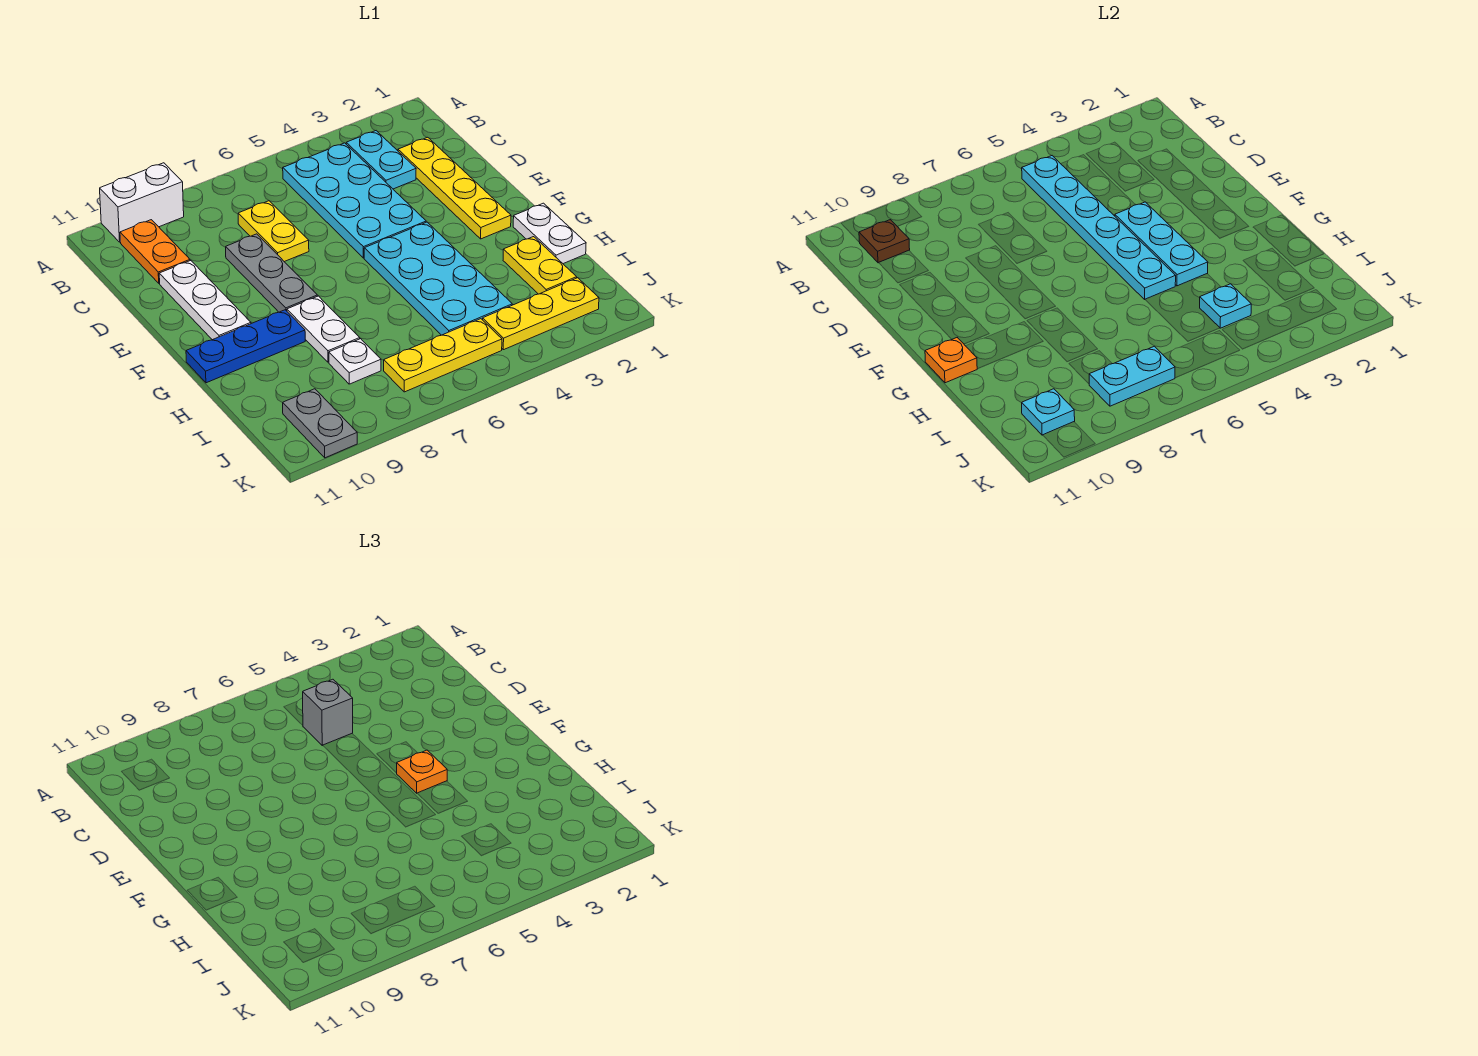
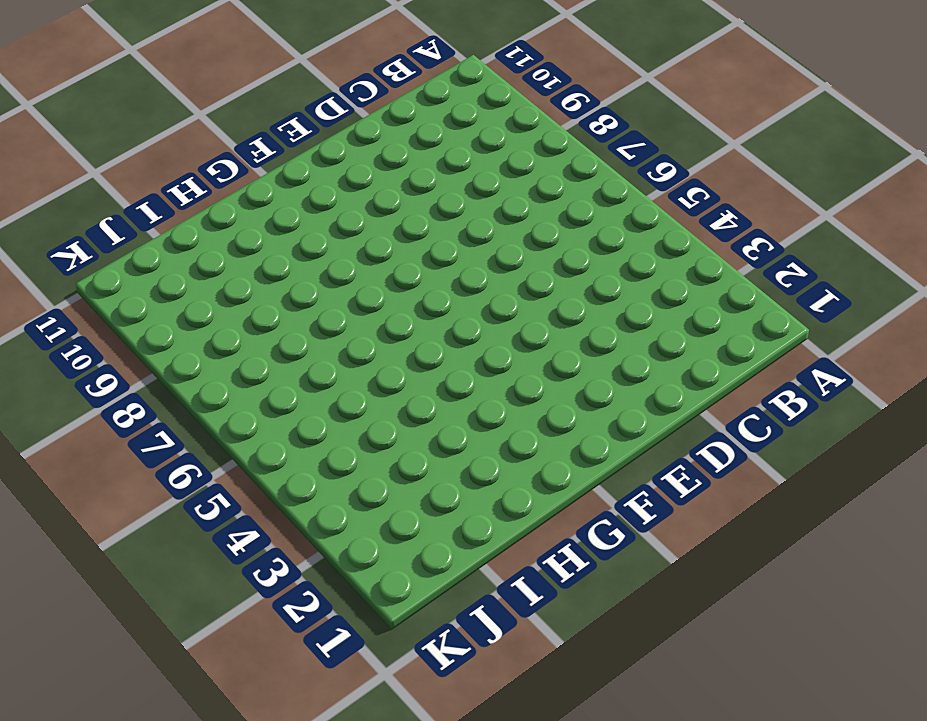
none -> white 1x2 brick [100,163,184,242]
none -> cyan 1x2 plate [346,131,416,189]
none -> cyan 2x4 plate [283,143,426,258]

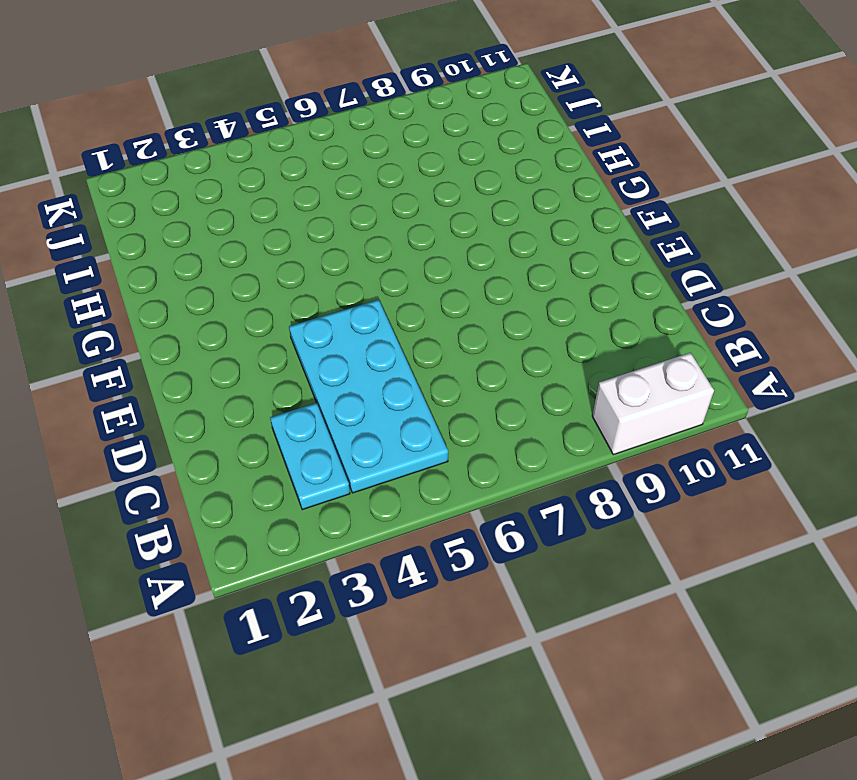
none -> orange 1x2 plate [120,220,190,283]
none -> yellow 1x4 plate [398,137,511,239]
none -> yellow 1x2 plate [238,201,309,262]

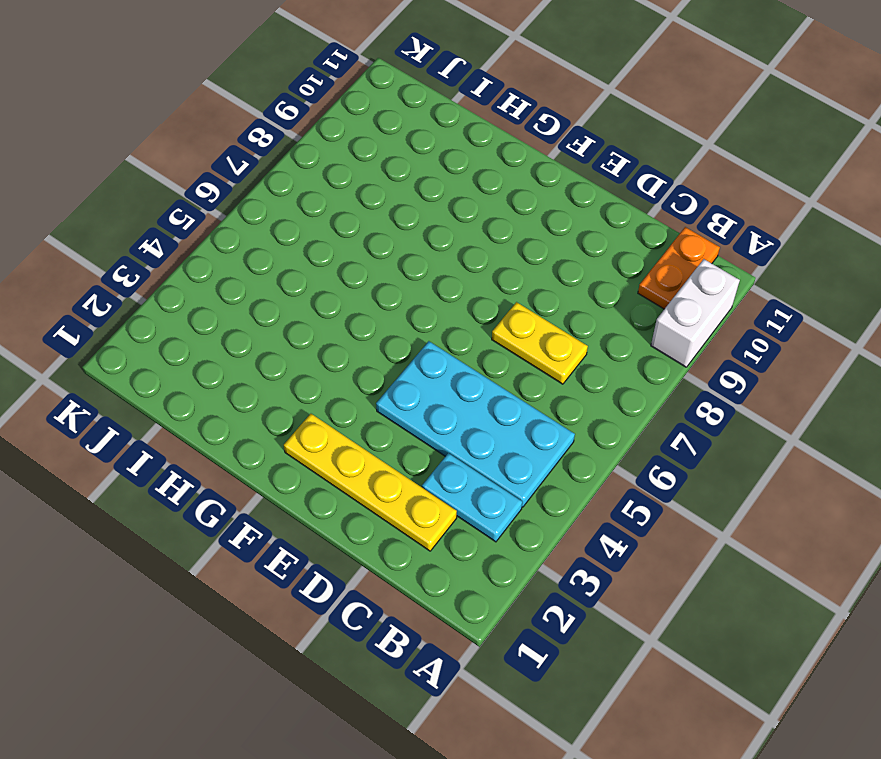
orange 1x2 plate [638,227,720,309] -> orange 1x2 plate turned to [120,220,190,283]
none -> grey 1x3 plate [226,234,317,312]
none -> white 1x3 plate [159,261,251,340]
none -> cyan 2x4 plate [364,222,512,335]

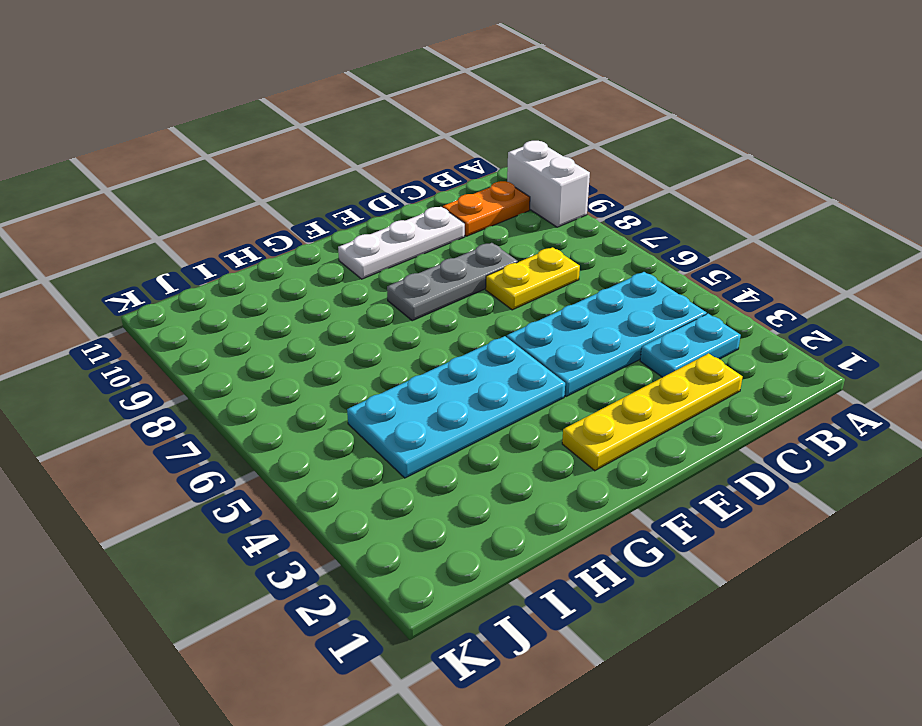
none -> white 1x2 plate [513,203,586,264]
none -> white 1x2 plate [287,296,360,362]
none -> blue 1x3 plate [186,310,305,383]

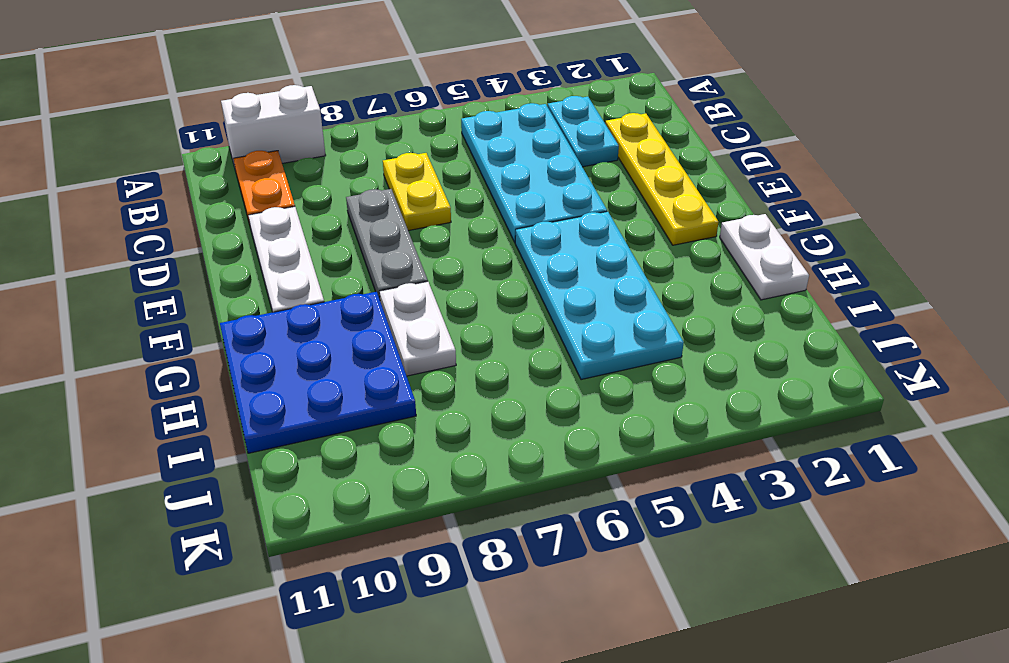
blue 3x3 plate [220,292,416,453] -> blue 1x3 plate [186,310,305,383]
none -> yellow 1x2 plate [503,237,577,294]
none -> white 1x1 plate [329,339,381,384]
none -> yellow 1x3 plate [483,278,599,350]

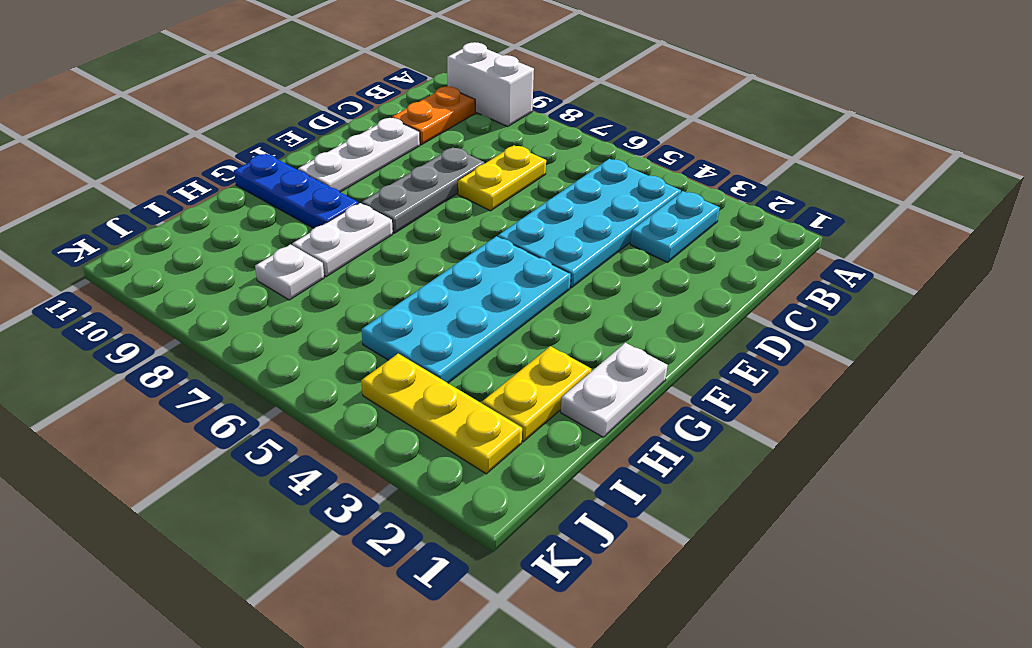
none -> yellow 1x4 plate [398,137,511,239]
none -> yellow 1x3 plate [384,319,502,392]
none -> grey 1x2 plate [283,389,357,458]

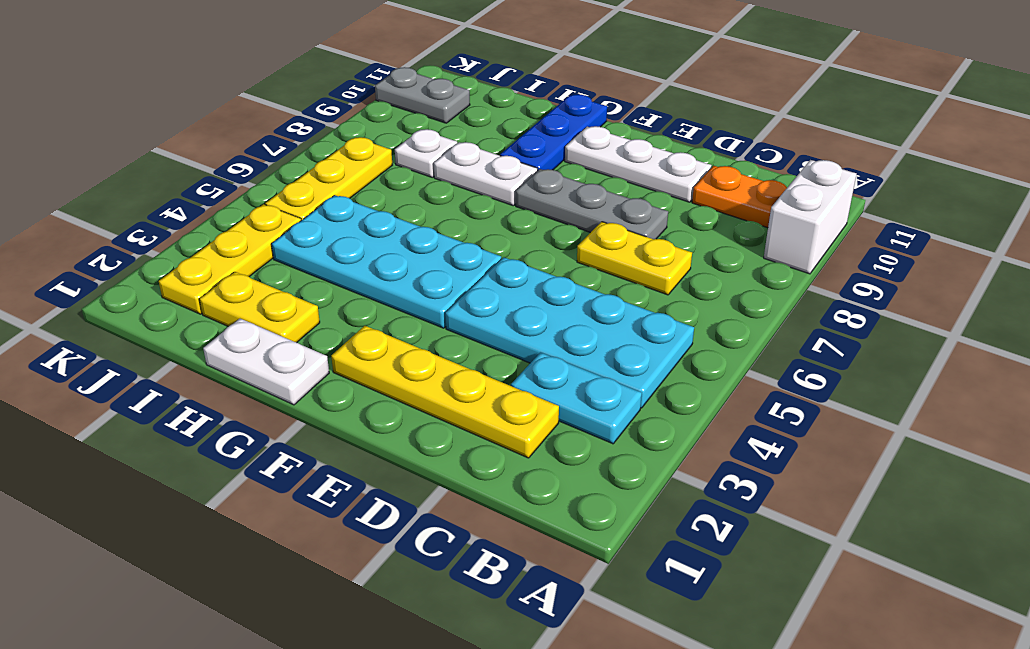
none -> cyan 1x6 plate [1022,156,1176,299]
none -> brown 1x1 plate [859,220,910,263]
none -> cyan 1x3 plate [1115,202,1208,286]

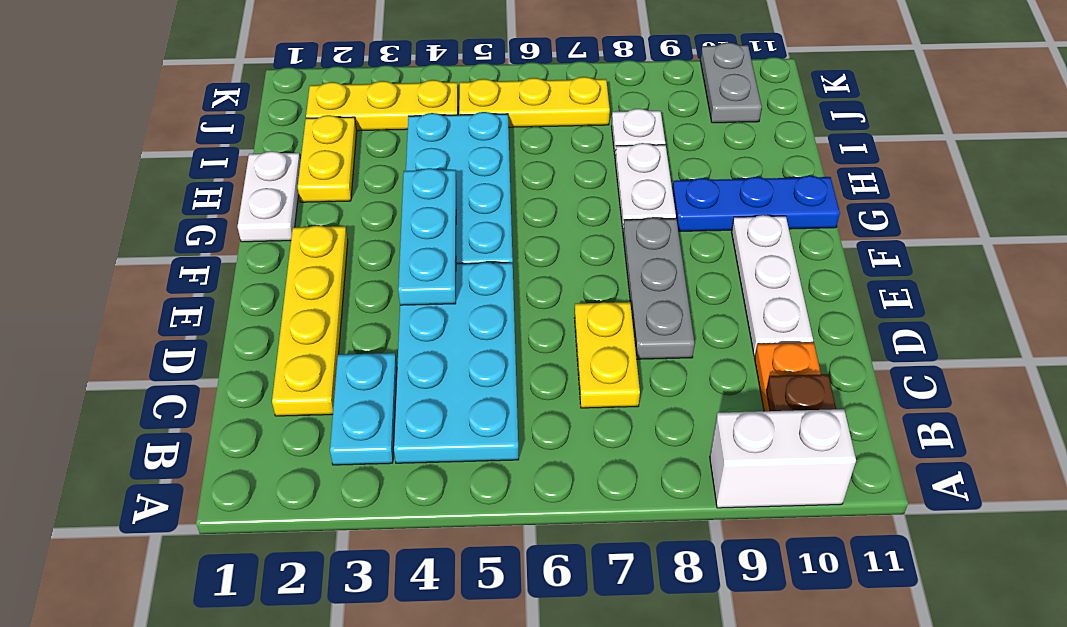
none -> cyan 1x6 plate [1022,156,1176,299]
none -> orange 1x1 plate [925,338,977,383]
none -> cyan 1x1 plate [1200,284,1251,328]

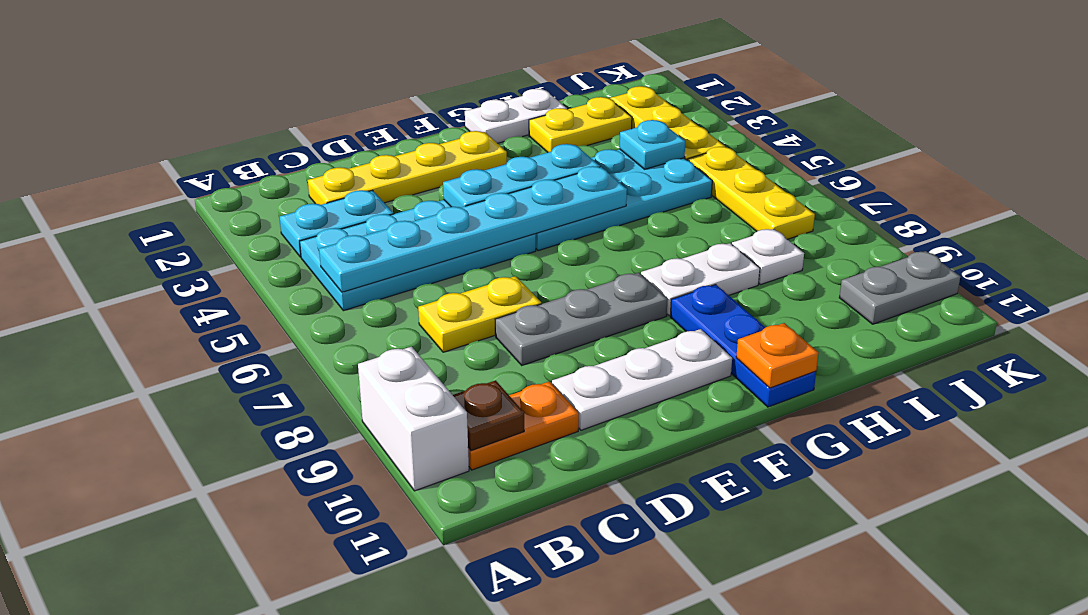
none -> cyan 1x2 plate [1089,346,1175,406]
none -> cyan 1x1 plate [1022,389,1075,435]
none -> grey 1x1 brick [303,679,353,745]

